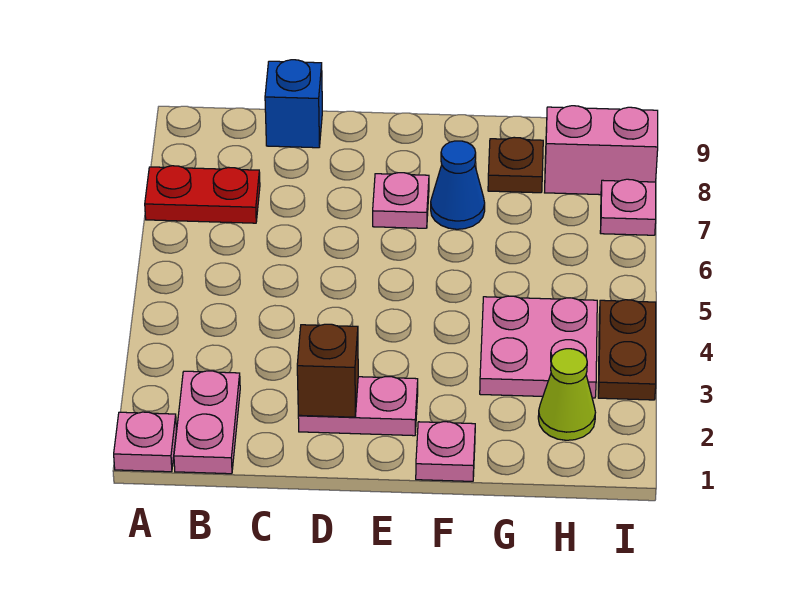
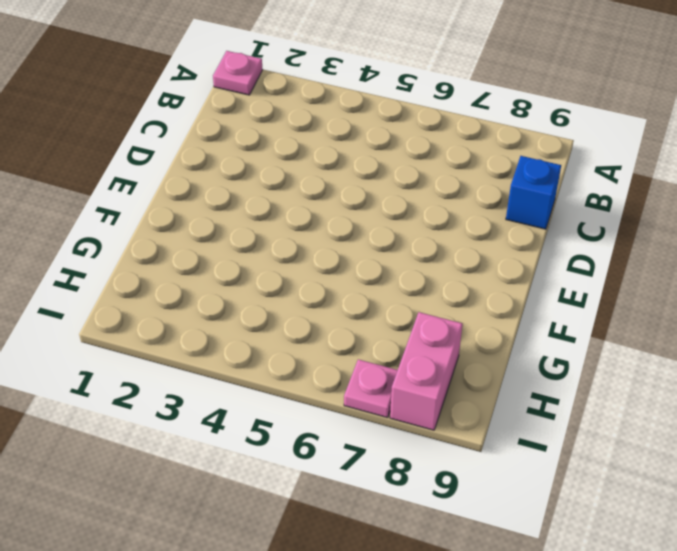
none -> red 1x2 plate [145,166,260,223]
none -> pink 1x2 plate [174,371,240,474]
none -> pink 1x2 plate [298,377,418,436]

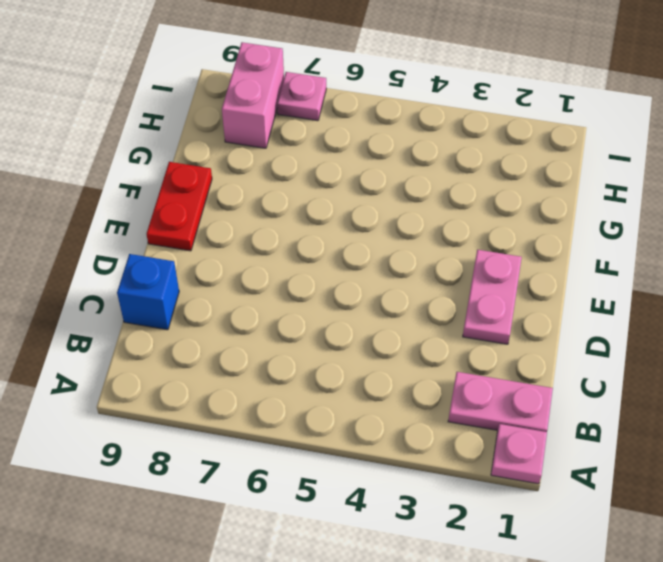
red 1x2 plate [147,162,212,251] -> red 1x2 plate moved to [145,166,260,223]
none -> pink 1x1 plate [373,173,429,228]
none -> pink 1x1 plate [416,422,475,481]
none -> blue 1x1 cone [431,141,485,229]

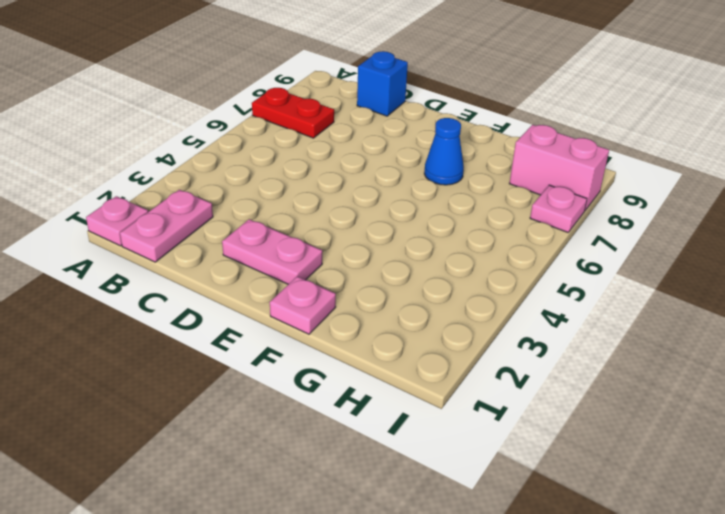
none -> pink 1x1 plate [373,173,429,228]
none -> pink 2x2 plate [480,296,597,398]
none -> brown 1x1 plate [488,137,543,193]

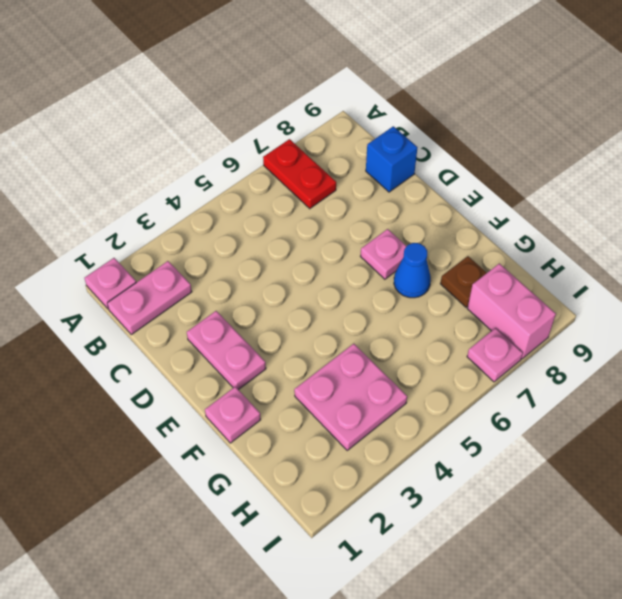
none -> lime 1x1 cone [538,349,596,440]
none -> brown 1x2 plate [598,300,656,400]
none -> brown 1x1 brick [297,324,358,417]

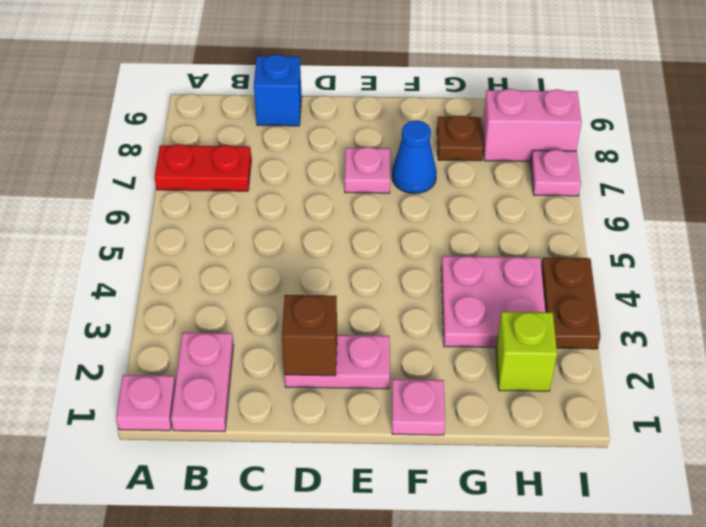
lime 1x1 brick [496,312,557,391] -> lime 1x1 cone [538,349,596,440]

